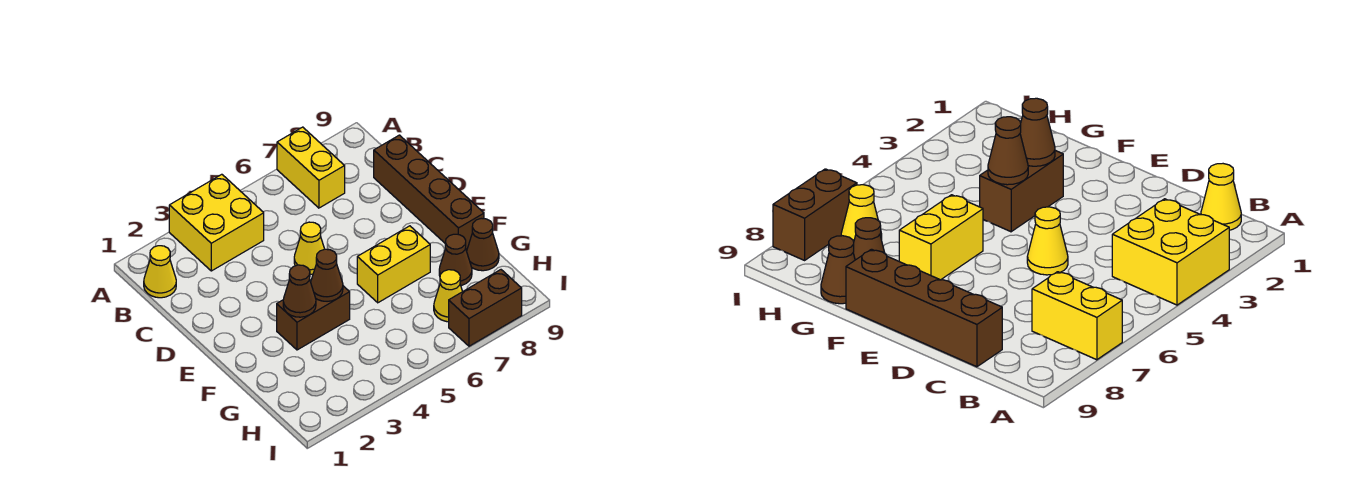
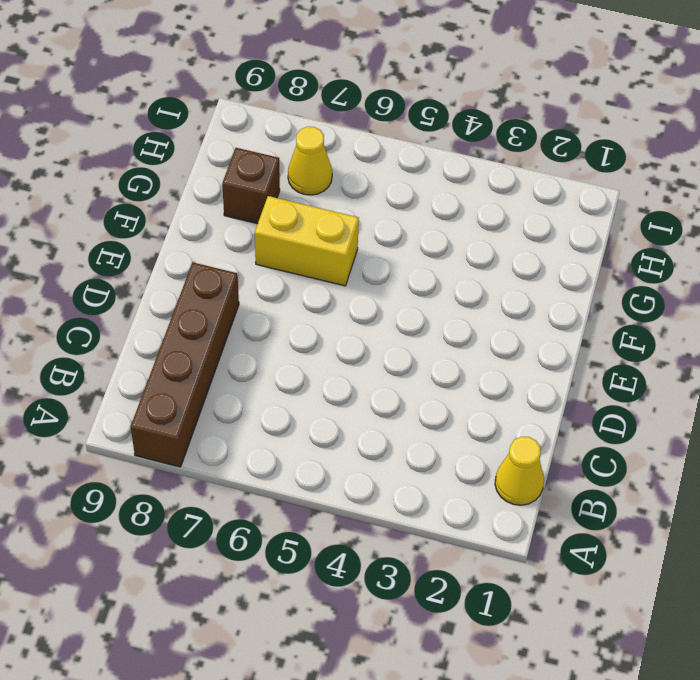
brown 1x4 brick [131,262,239,467] -> brown 1x4 brick moved to [374,135,484,251]
brown 1x1 brick [222,148,280,224] -> brown 1x1 cone [439,234,472,286]
none -> yellow 2x2 brick [169,174,264,271]
none -> yellow 1x2 brick [277,127,345,208]
none -> yellow 1x1 cone [294,222,324,274]

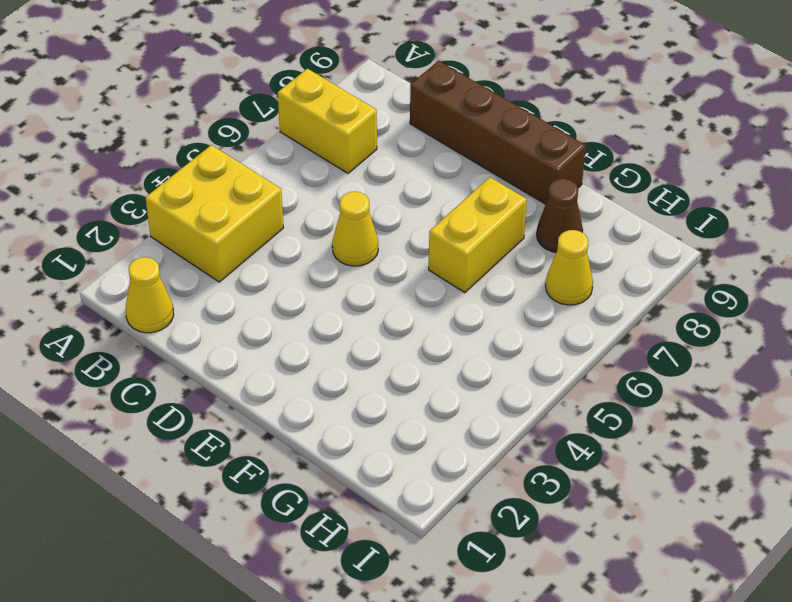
none -> brown 1x2 brick [277,286,350,350]
none -> brown 1x1 cone [467,218,499,271]
none -> brown 1x2 brick [449,270,522,346]

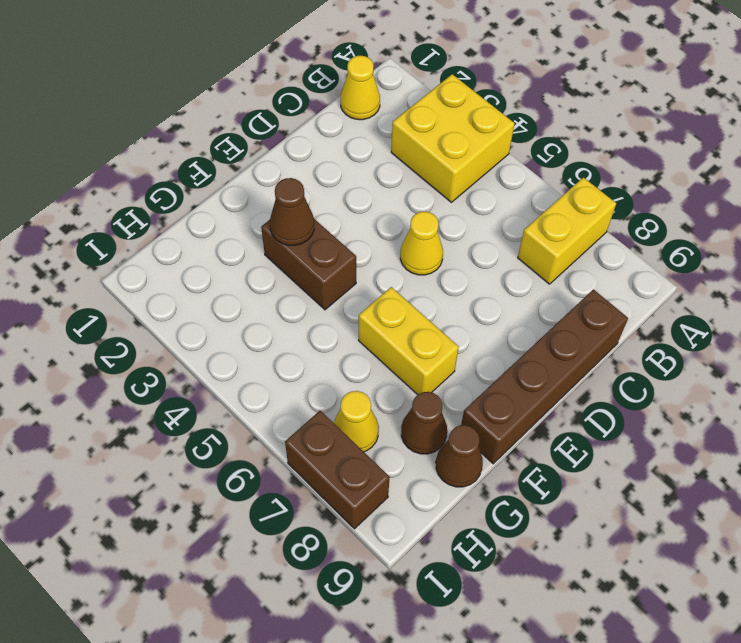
none -> brown 1x1 cone [311,249,343,301]

